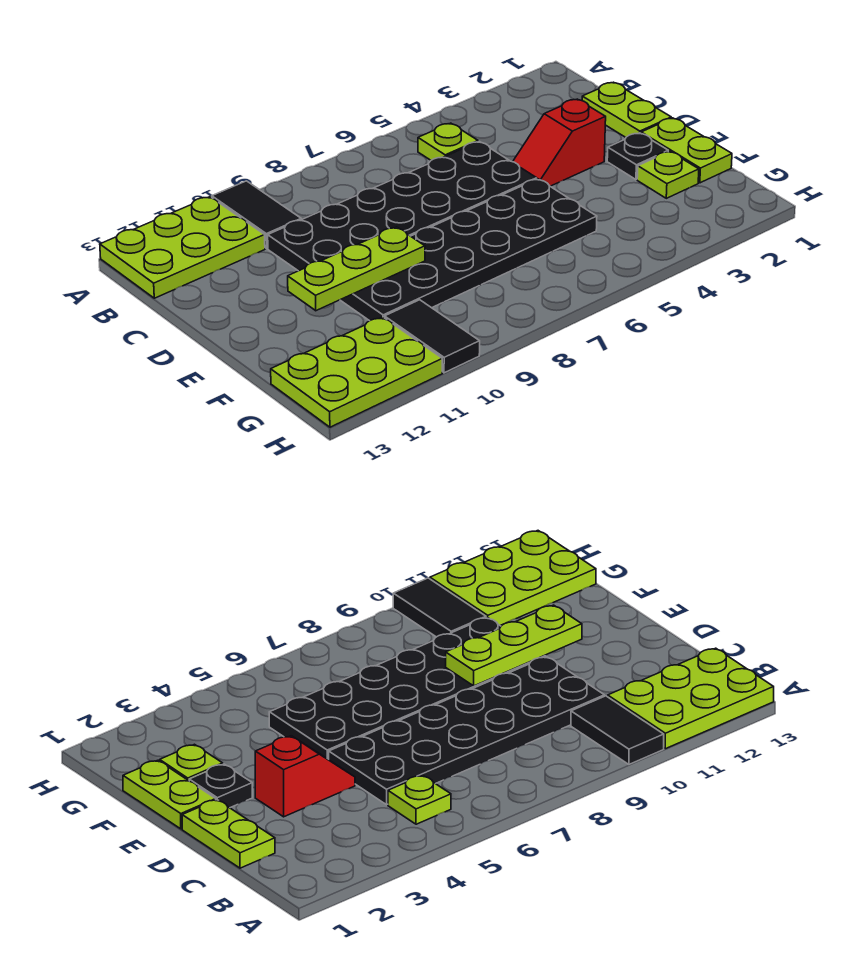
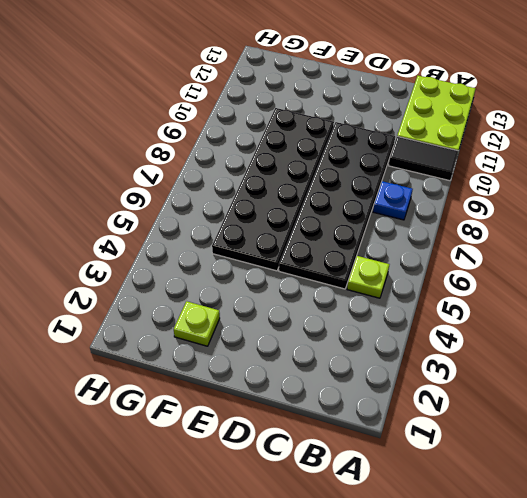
blue 1x1 plate [373,181,413,220] -> none
none -> lime 1x2 plate [582,82,671,137]
none -> red 1x2 slope [513,99,606,186]
none -> lime 1x2 plate [641,118,732,183]

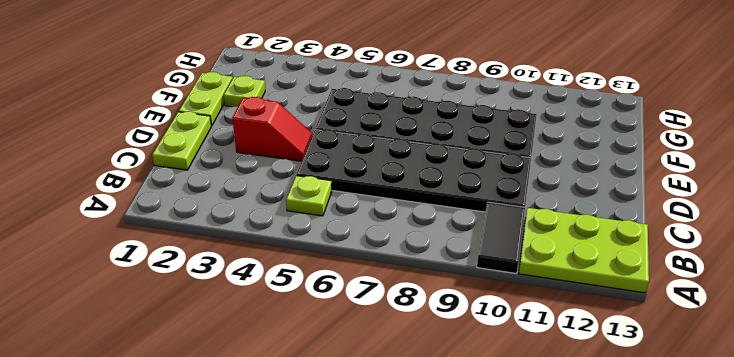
none -> black 1x1 plate [607,133,668,179]
none -> black 1x2 tile [385,300,480,373]
none -> lime 2x3 plate [271,317,442,427]

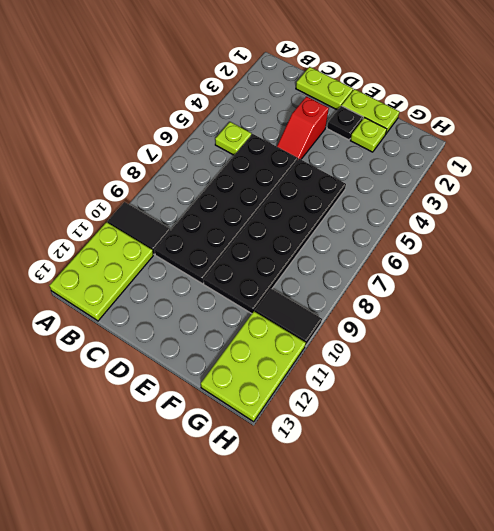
none -> lime 1x3 plate [288,227,425,311]

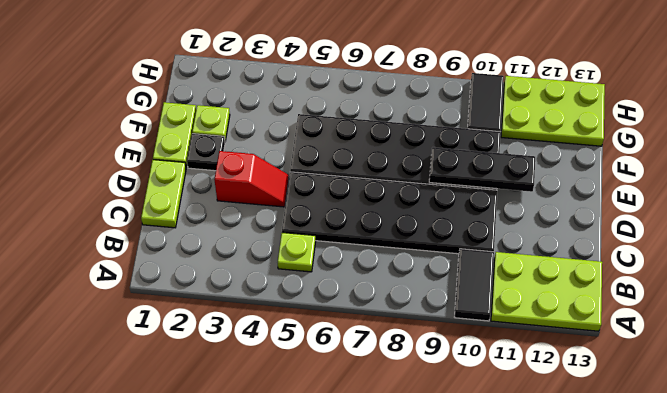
black 1x3 plate [429,147,535,192] -> lime 1x3 plate [288,227,425,311]

